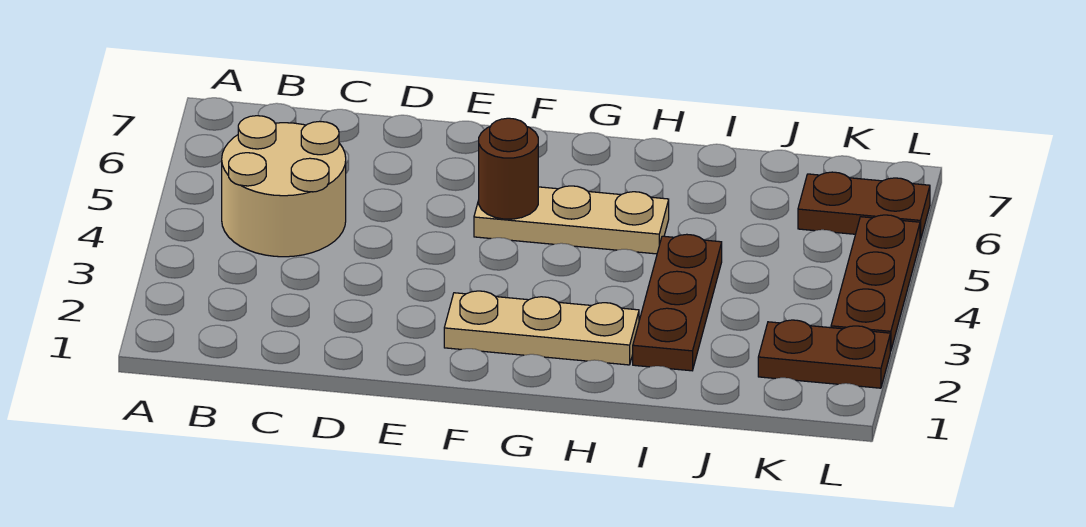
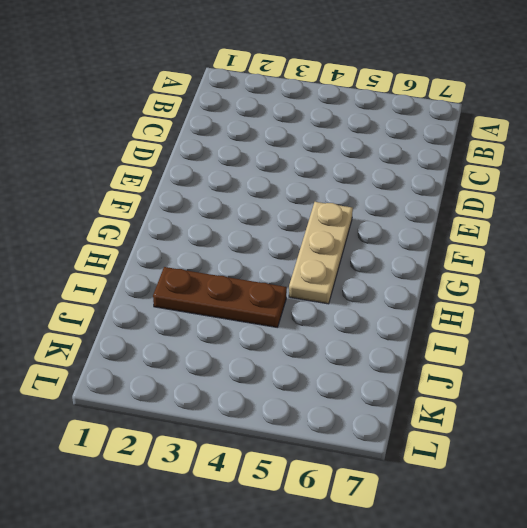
none -> tan 2x2 round brick [222,116,346,257]
none -> tan 1x3 plate [444,291,639,365]

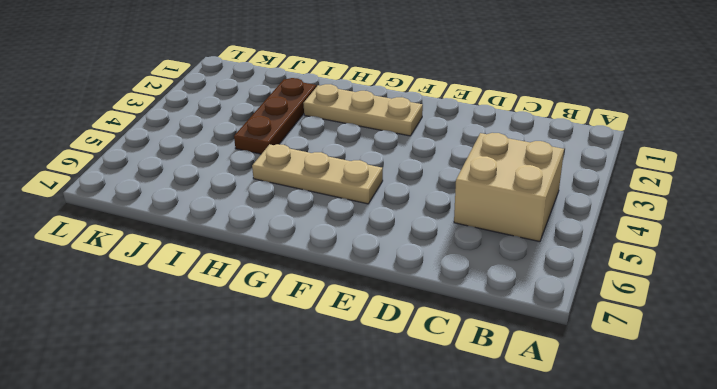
tan 2x2 brick [454,133,564,242] -> tan 2x2 round brick [222,116,346,257]
none -> brown 1x2 plate [758,320,890,388]
none -> brown 1x2 plate [798,172,930,240]

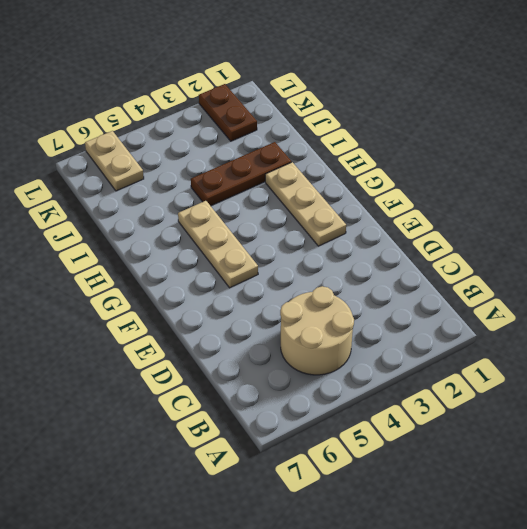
tan 1x2 plate [85,131,144,191] -> brown 1x2 plate [798,172,930,240]
none -> brown 1x3 plate [831,215,920,351]
none -> brown 1x1 round brick [479,118,538,219]

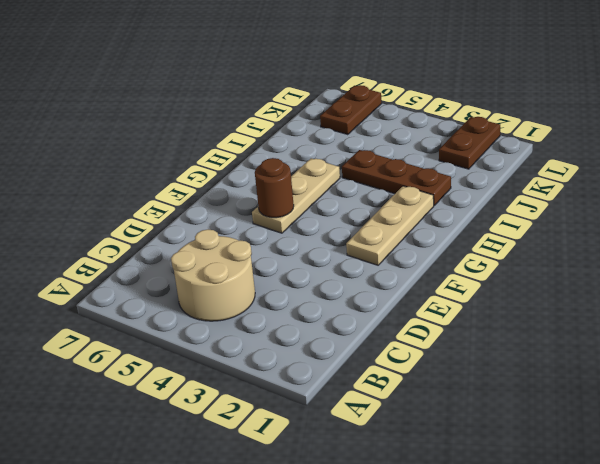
none -> brown 1x3 plate [831,215,920,351]

